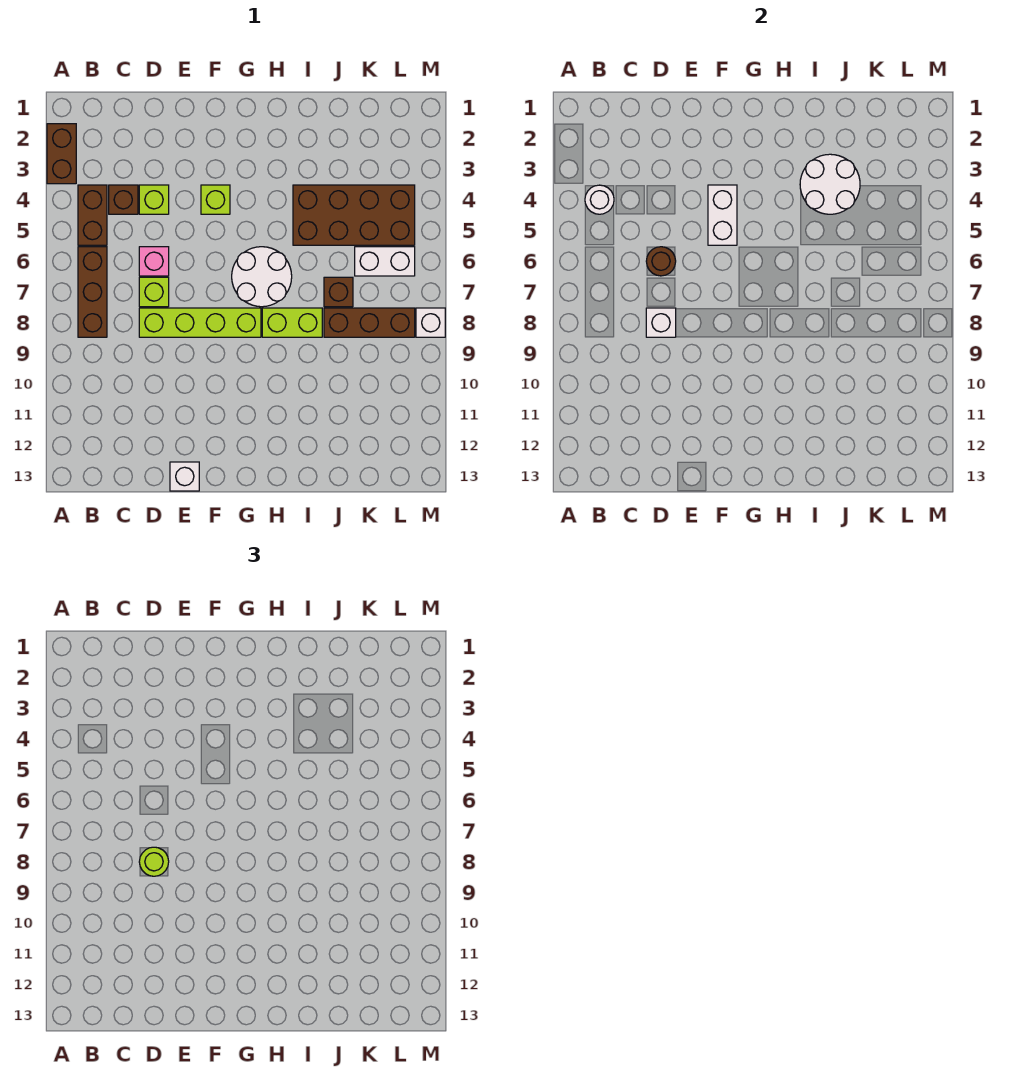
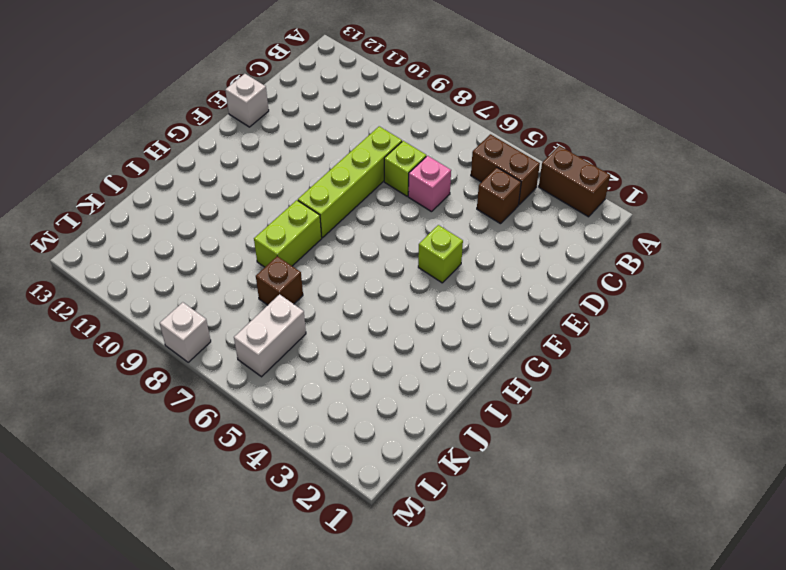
none -> brown 1x3 brick [78,247,107,337]
none -> lime 1x1 brick [139,185,169,214]
none -> white 2x2 round brick [232,247,292,307]

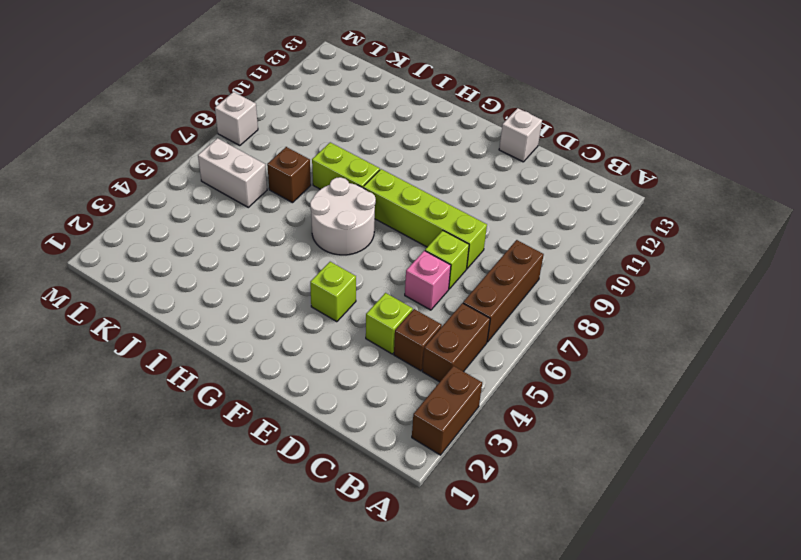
none -> brown 2x4 brick [293,185,415,245]
none -> brown 1x3 brick [324,308,415,337]
none -> white 1x1 round brick [585,185,614,214]

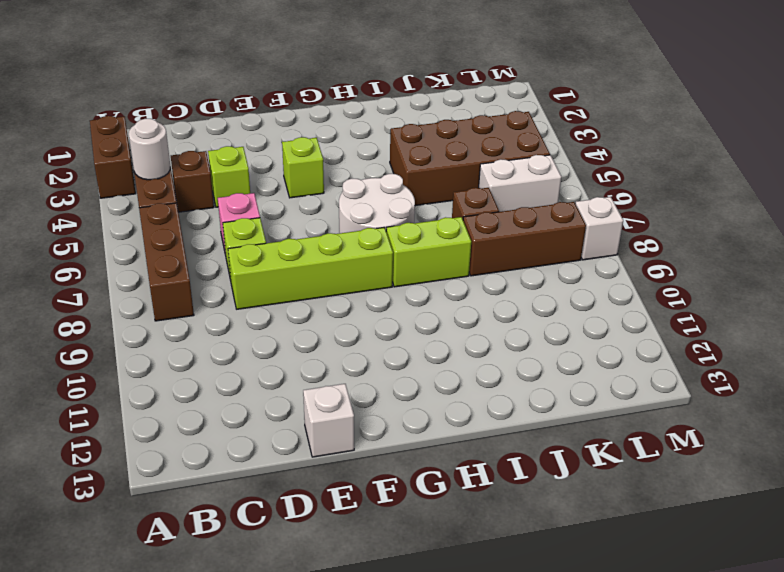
none -> brown 1x1 round brick [646,247,676,276]
none -> white 1x1 brick [646,308,676,337]
none -> white 1x2 brick [708,185,737,245]

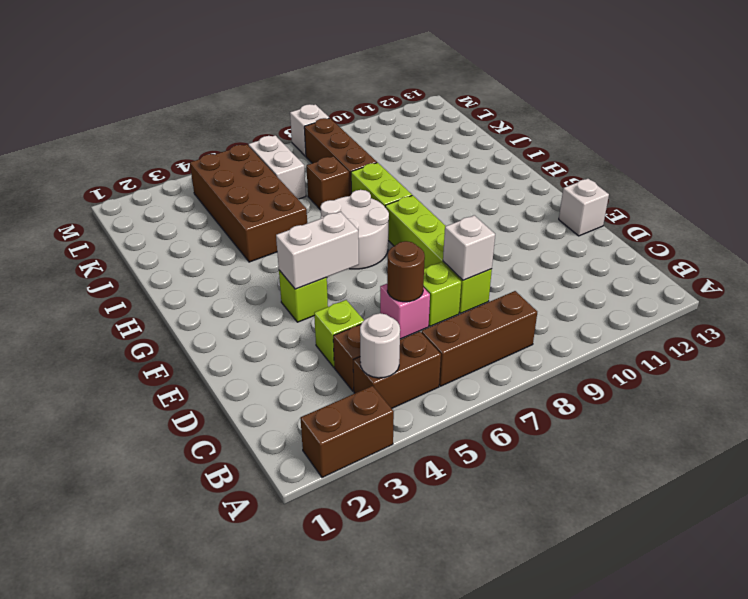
none -> white 2x2 round brick [800,154,860,214]
none -> lime 1x1 round brick [139,847,169,876]

